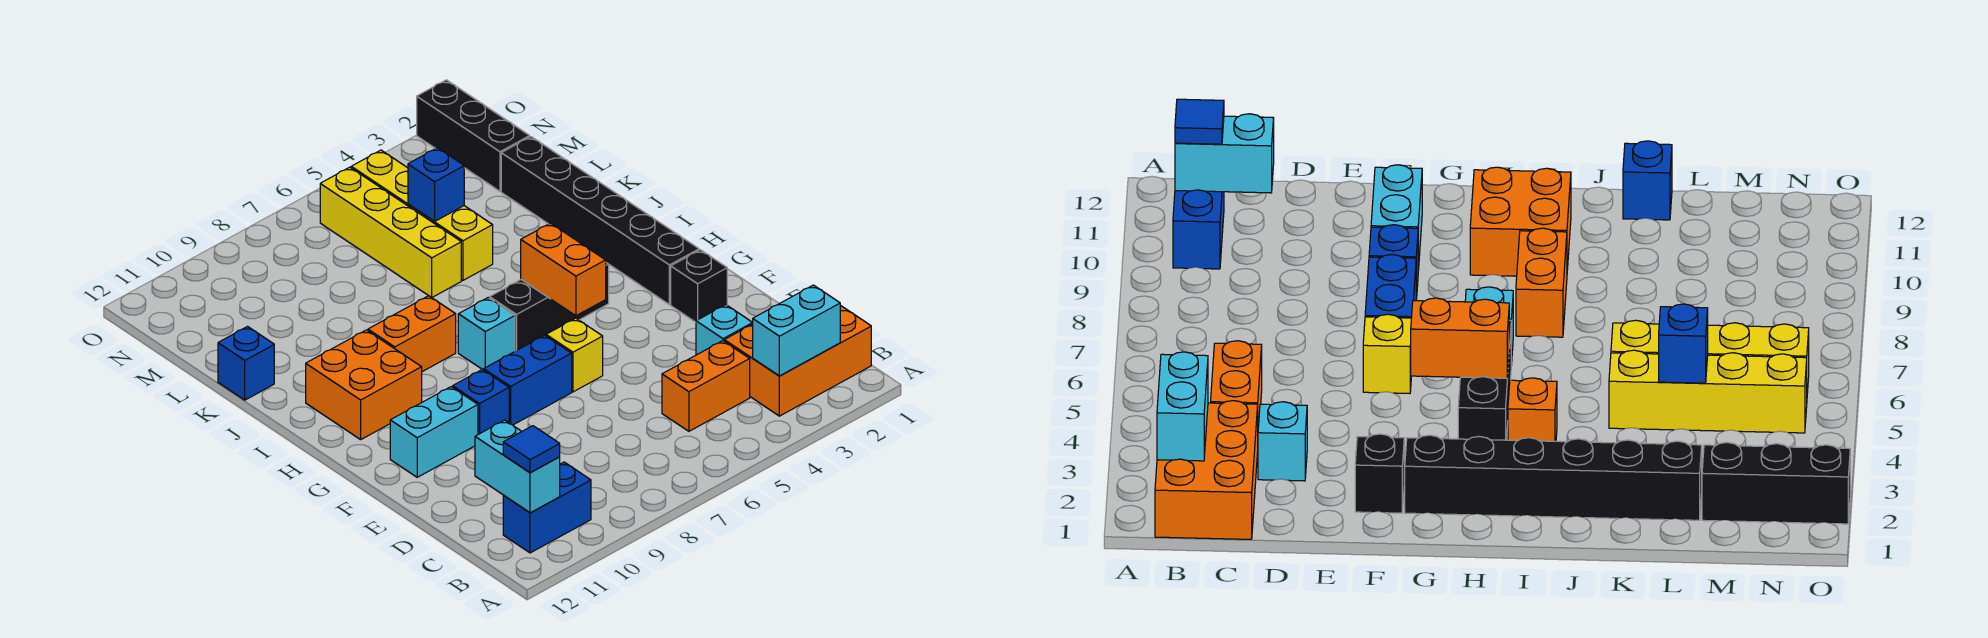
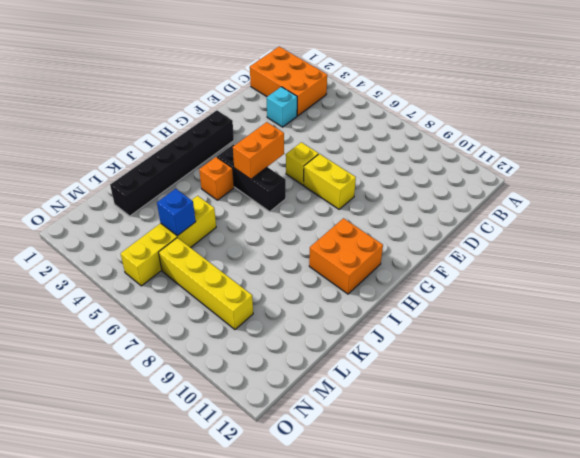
yellow 1x2 brick [304,154,356,209] -> blue 1x2 brick [484,335,572,425]
yellow 1x4 brick [159,238,253,329] -> yellow 1x4 brick turned to [320,167,461,297]
none -> blue 1x2 brick [503,462,591,553]
none -> orange 1x2 brick [662,341,750,431]
none -> black 1x1 brick [671,250,727,322]

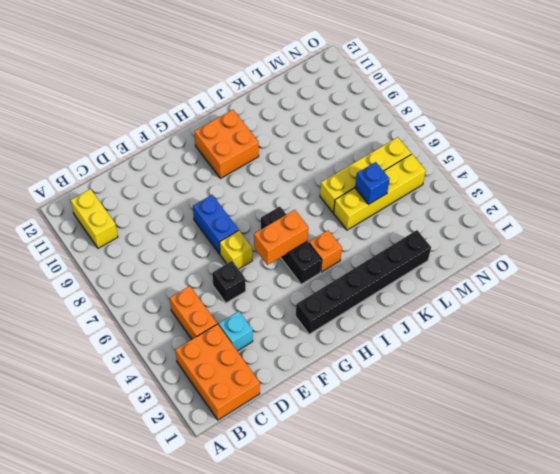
yellow 1x2 brick [71,189,118,248] -> blue 1x2 brick [503,462,591,553]
black 1x1 brick [212,261,246,303] -> black 1x1 brick moved to [671,250,727,322]
none -> blue 1x1 brick [453,370,509,434]
none -> cyan 1x2 brick [390,387,478,477]
none -> cyan 1x1 brick [458,298,515,370]

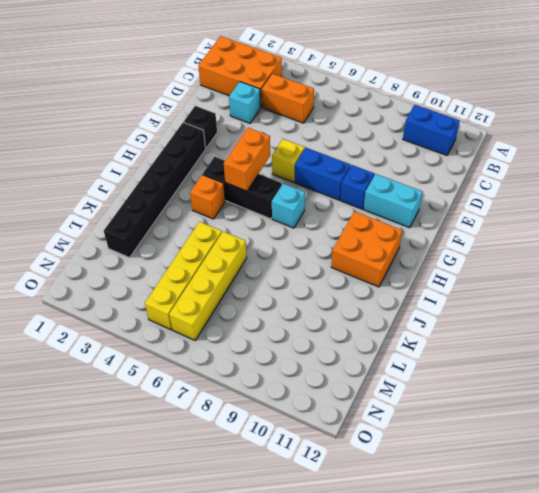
none -> orange 1x2 brick [368,296,456,372]
none -> blue 1x1 brick [218,327,274,400]
none -> black 1x3 brick [417,80,530,191]

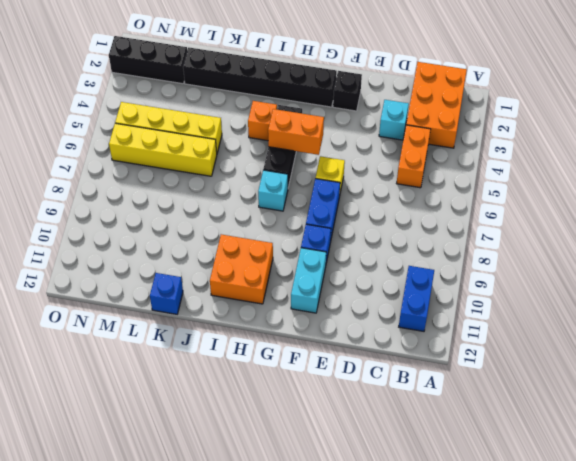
none -> orange 1x2 brick [368,296,456,372]
none -> cyan 1x2 brick [752,285,840,376]
none -> cyan 1x2 brick [475,420,560,513]

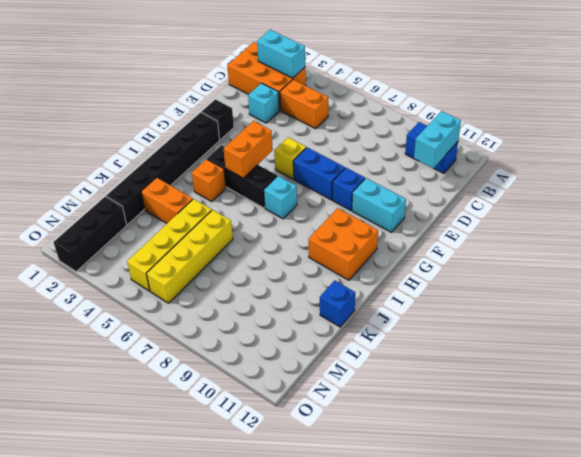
orange 1x2 brick [141,178,193,223] -> orange 1x2 brick moved to [368,296,456,372]
none -> blue 1x1 brick [408,148,464,221]
none -> blue 1x1 tile [503,426,560,473]

